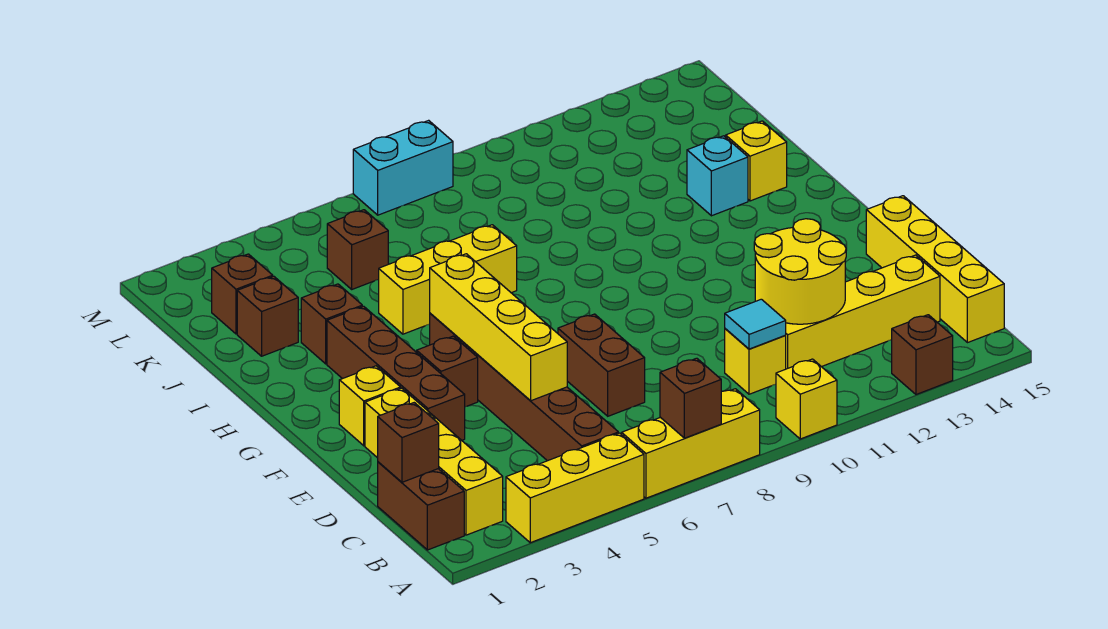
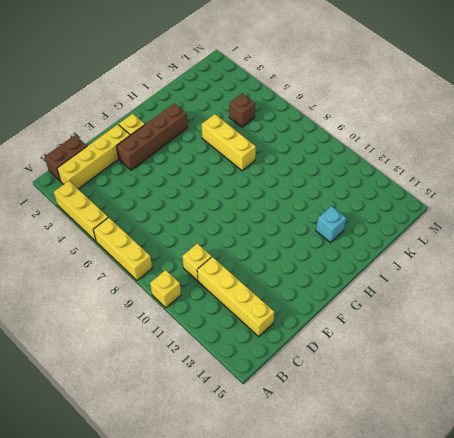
none -> brown 1x1 brick [892,315,953,394]
none -> brown 1x6 brick [430,313,618,461]
none -> yellow 1x4 brick [866,196,1004,343]

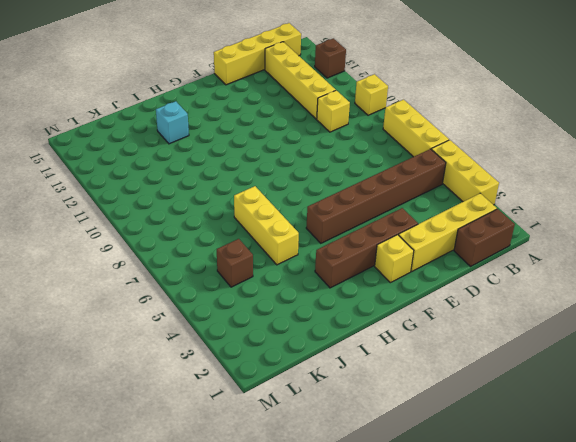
none -> brown 1x2 brick [558,314,645,416]
none -> brown 1x1 brick [417,336,478,407]
none -> brown 1x1 brick [301,284,362,364]

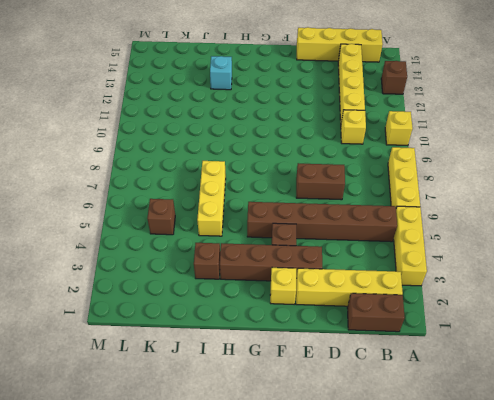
none -> yellow 1x1 brick [726,121,787,201]
none -> brown 1x1 brick [237,276,298,356]
none -> brown 1x1 brick [212,254,273,334]

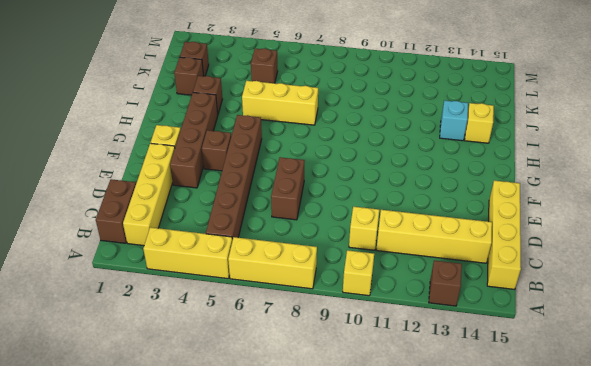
none -> cyan 1x2 brick [353,120,453,215]
none -> brown 1x1 brick [660,358,722,438]
none -> brown 1x1 brick [378,403,439,482]

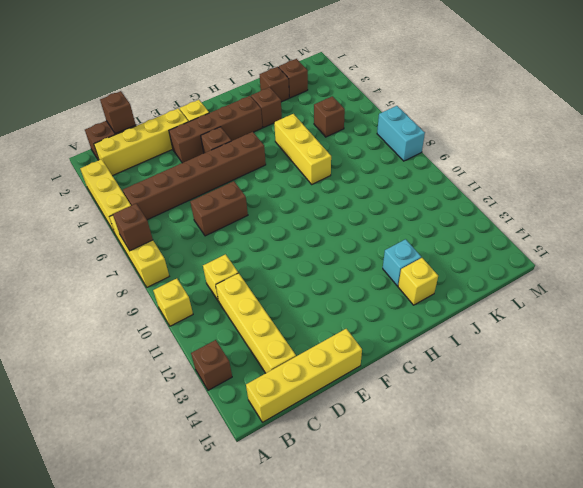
none -> cyan 1x1 tile [725,299,786,349]
none -> yellow 2x2 round brick [754,219,846,324]
none -> yellow 1x4 brick [430,254,567,401]

